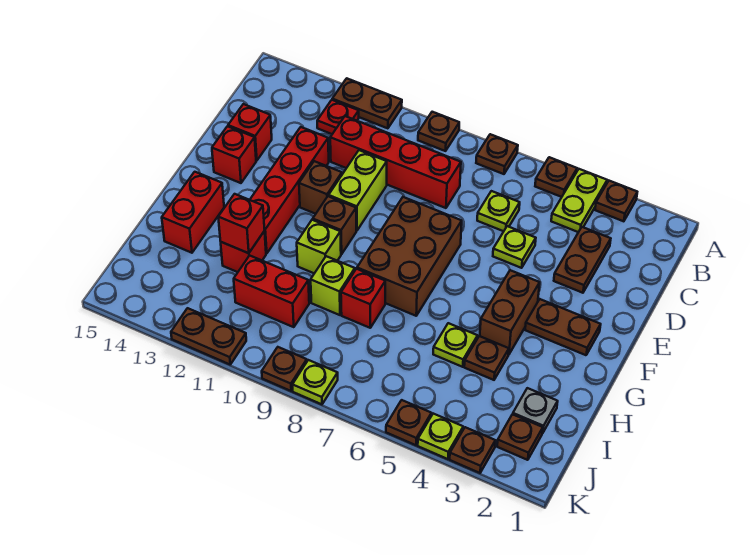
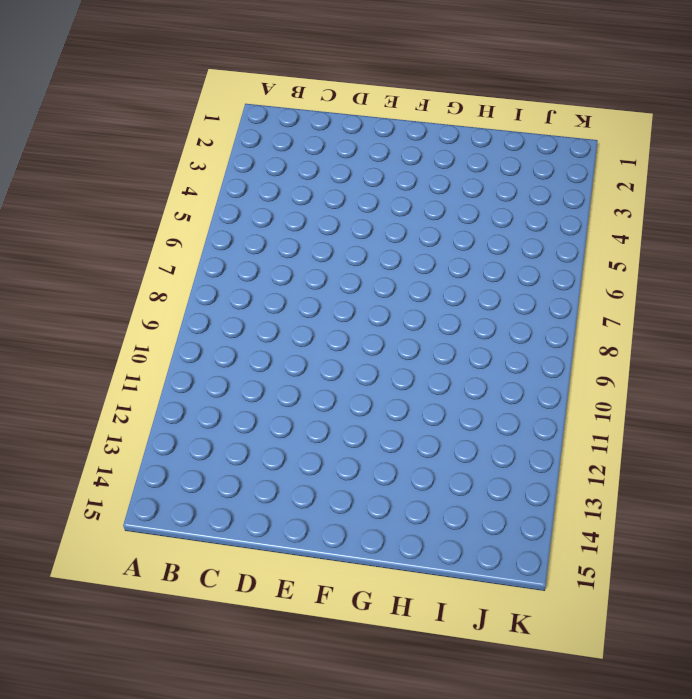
none -> brown 1x1 plate [595,181,637,221]
none -> lime 1x2 plate [551,169,607,232]
none -> brown 1x1 plate [535,157,577,197]
none -> brown 1x1 plate [476,134,518,174]

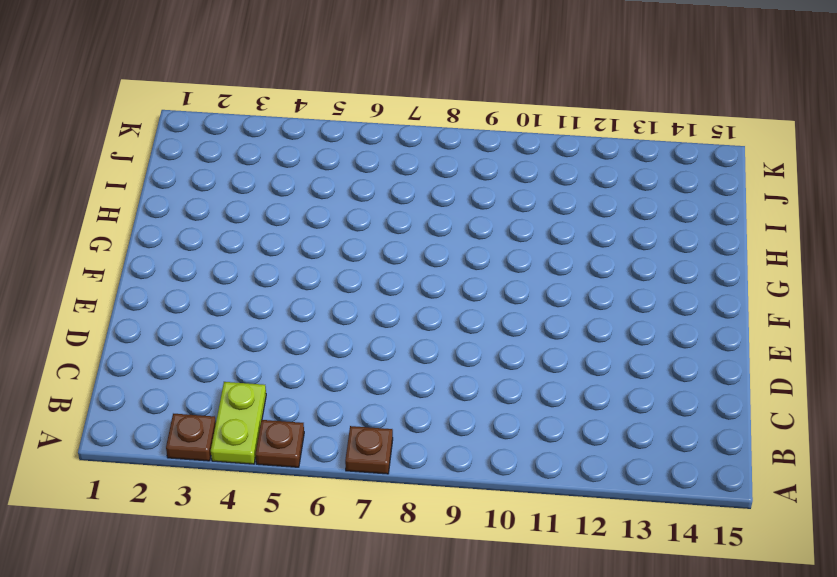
none -> brown 1x1 plate [418,112,459,151]
none -> brown 1x2 plate [332,78,402,128]
none -> red 1x1 plate [317,100,359,134]
none -> brown 1x2 plate [554,227,611,293]

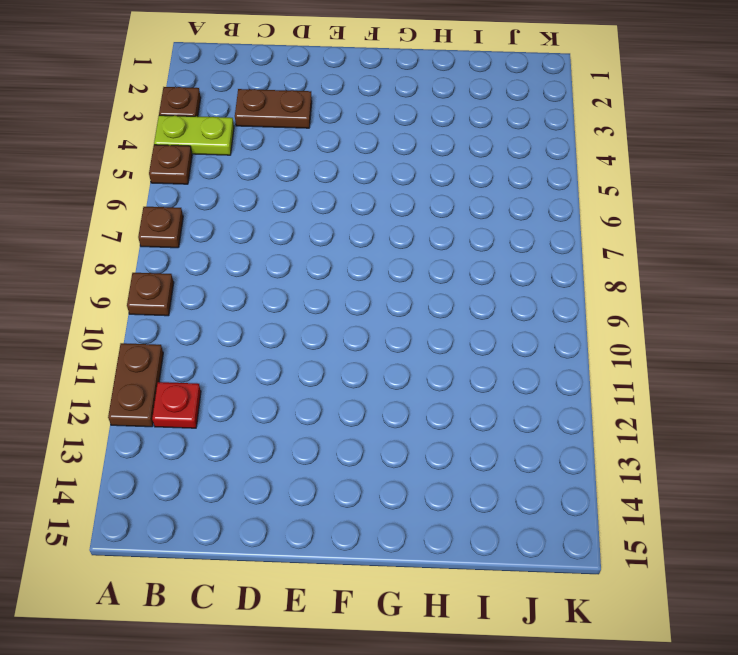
none -> lime 1x1 plate [477,191,520,231]
none -> red 1x4 brick [330,116,461,208]
none -> lime 1x1 plate [493,226,536,268]
none -> lime 1x2 brick [329,150,387,231]

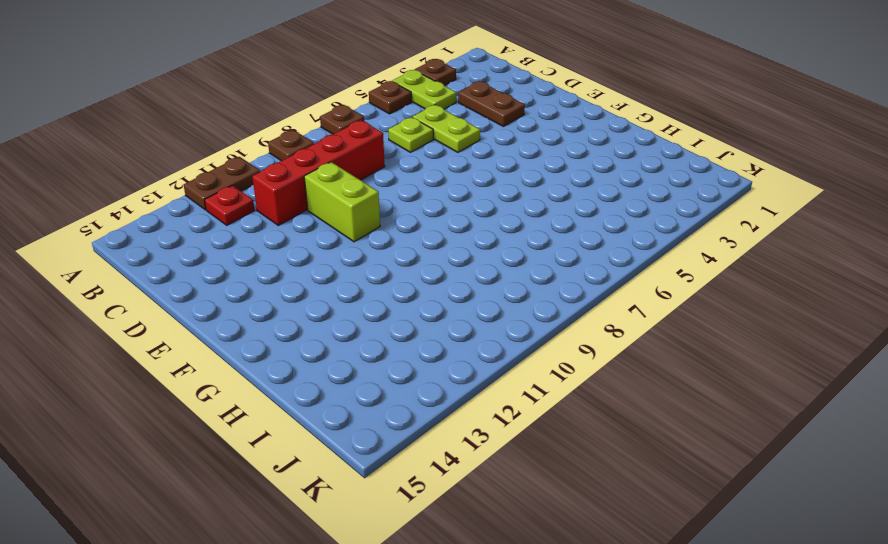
lime 1x2 plate [412,105,480,152] -> lime 1x1 plate [493,226,536,268]
none -> red 1x4 brick [250,127,329,254]
none -> red 1x1 brick [228,104,272,161]
none -> brown 2x3 brick [357,197,462,316]
none -> brown 1x1 brick [299,161,342,214]

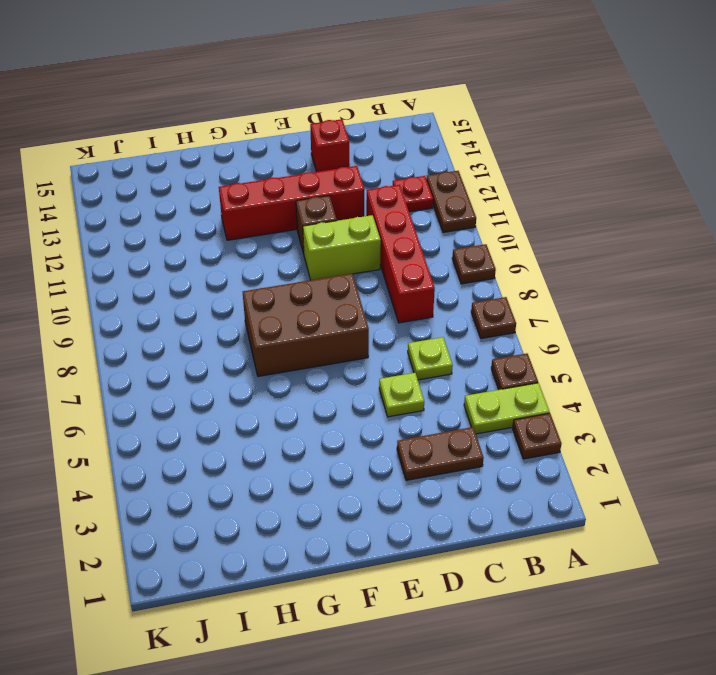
none -> red 1x1 brick [212,126,256,183]
none -> brown 1x2 plate [525,299,601,355]
none -> brown 1x2 brick [480,270,540,355]
none -> brown 1x1 brick [313,196,356,254]

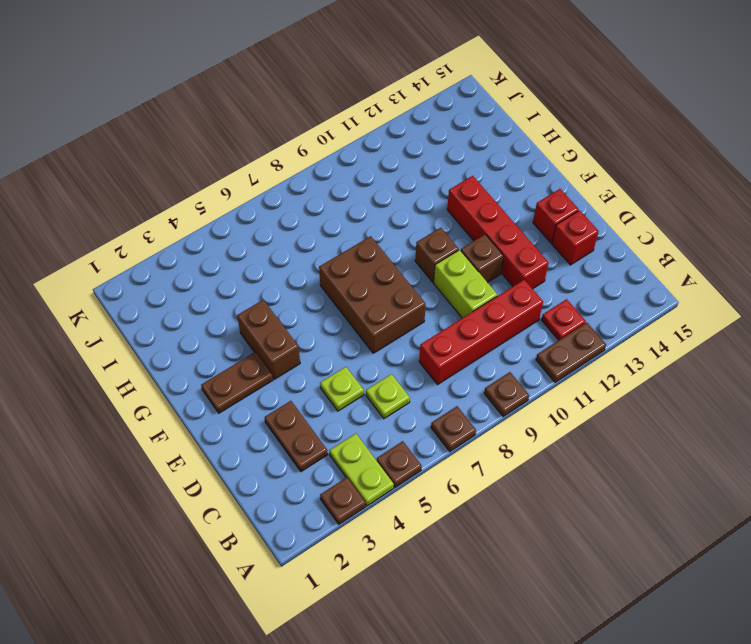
none -> lime 1x1 brick [297,220,341,273]
none -> red 1x2 brick [162,172,224,253]
none -> brown 1x1 plate [464,336,509,380]
none -> lime 1x1 plate [433,323,478,367]

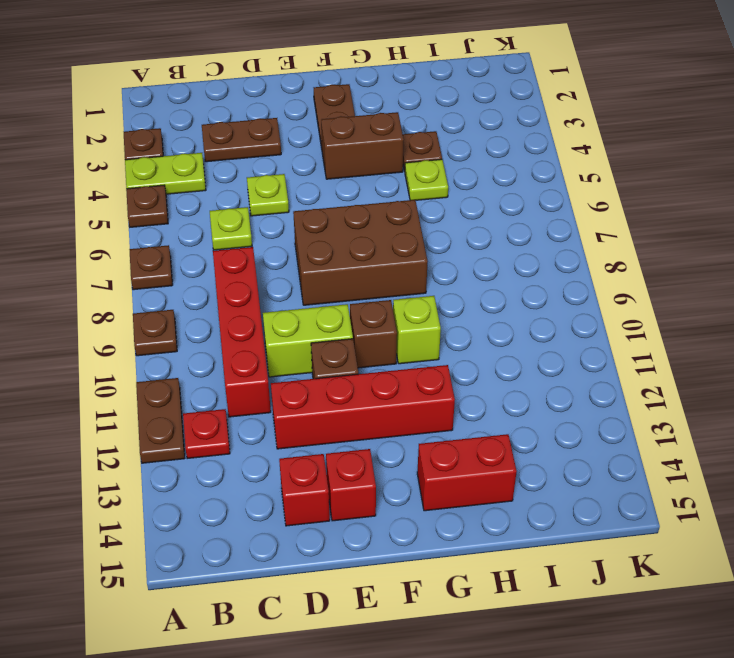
none -> red 1x1 brick [341,269,385,328]
none -> lime 1x1 brick [311,256,355,315]
none -> red 1x1 brick [221,231,266,272]
none -> grey 1x1 plate [513,388,558,433]

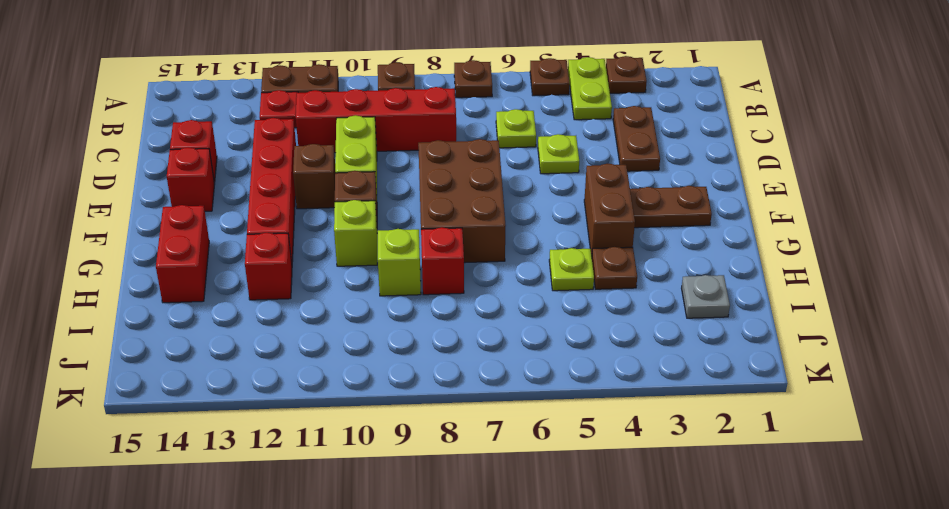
none -> red 1x2 brick [234,256,309,327]
none -> brown 1x1 plate [497,414,543,460]
none -> brown 1x1 plate [450,427,495,473]
none -> lime 1x1 plate [418,414,463,459]

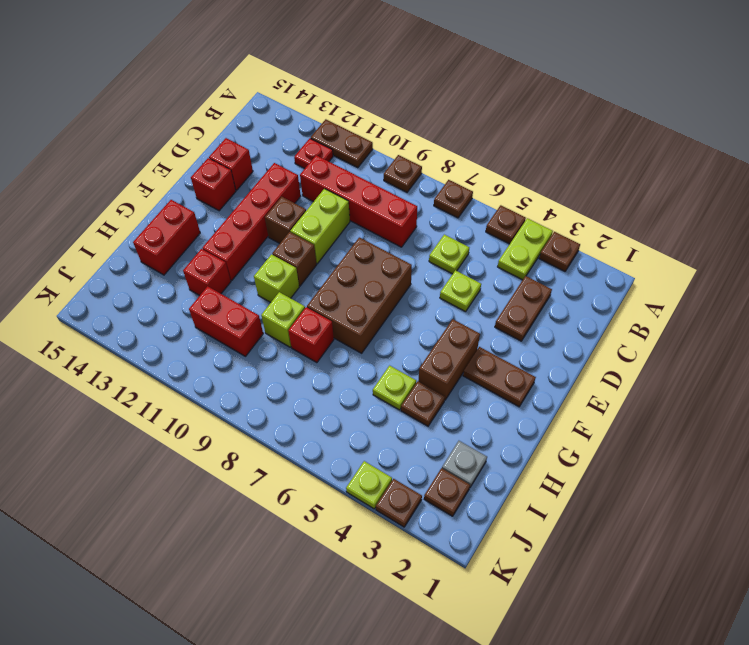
none -> brown 1x1 plate [386,400,431,445]
none -> lime 1x1 plate [292,360,338,404]
none -> brown 1x1 plate [262,347,307,391]
none -> brown 1x2 plate [171,308,246,364]

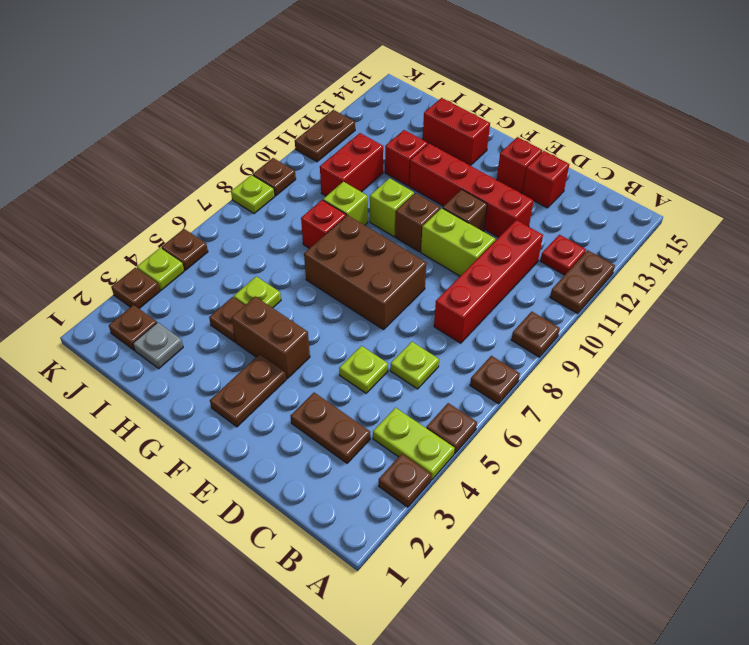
none -> red 1x1 brick [218,194,265,253]

